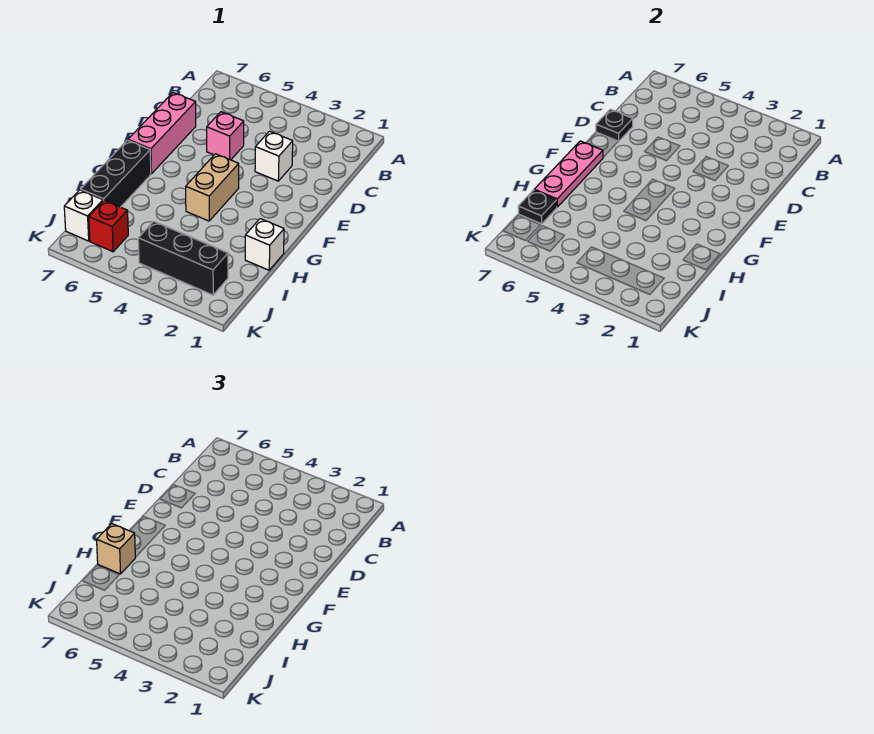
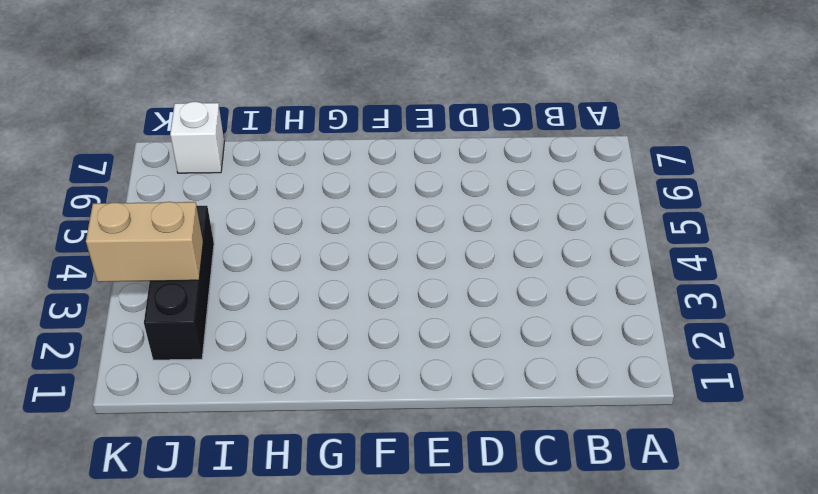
tan 1x2 brick [86,202,203,282] -> tan 1x2 brick moved to [186,154,239,221]
none -> white 1x1 brick [255,131,293,181]
none -> pink 1x1 brick [207,112,244,160]
none -> pink 1x3 brick [128,93,196,174]

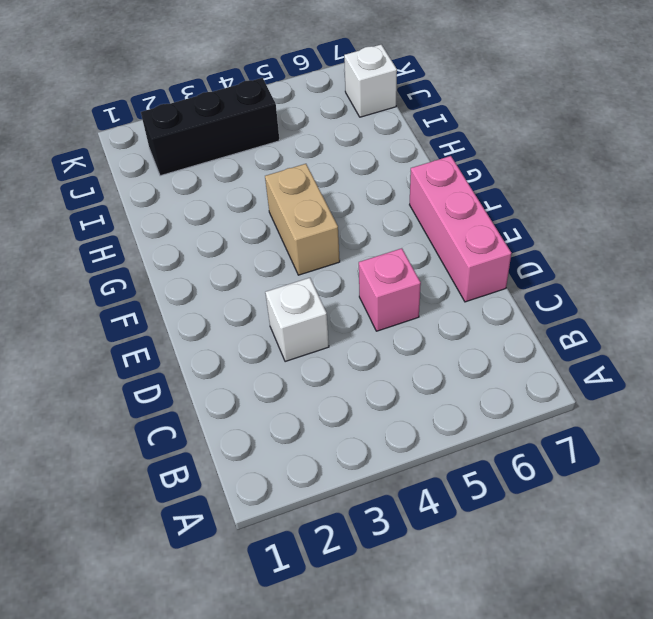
none -> black 1x3 brick [81,140,151,207]
none -> white 1x1 brick [245,219,284,270]
none -> red 1x1 brick [89,200,128,252]

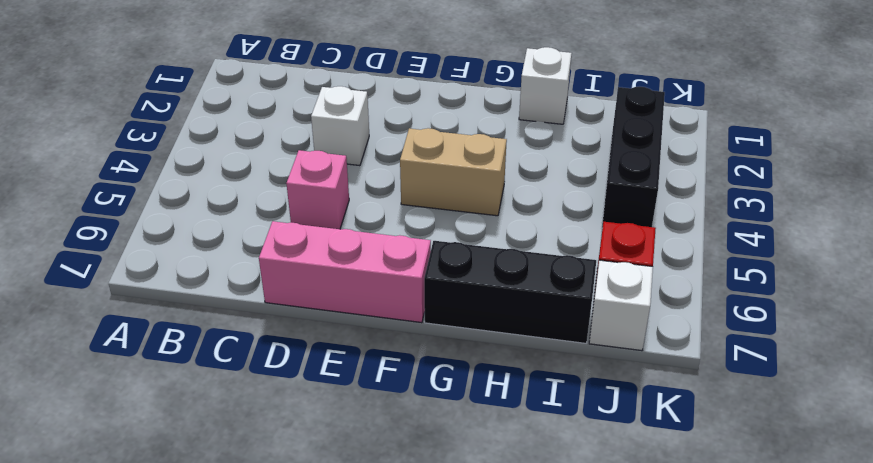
none -> black 1x1 plate [596,109,633,141]
none -> pink 1x3 plate [534,141,603,207]
none -> black 1x1 plate [518,190,557,224]

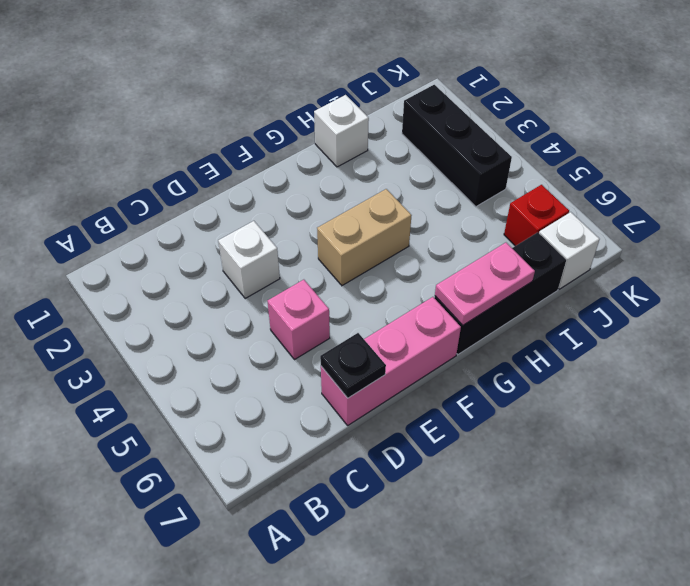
pink 1x2 plate [435,243,535,325] -> pink 1x3 plate [534,141,603,207]
none -> black 1x1 plate [518,190,557,224]
none -> tan 1x1 brick [97,524,135,574]

